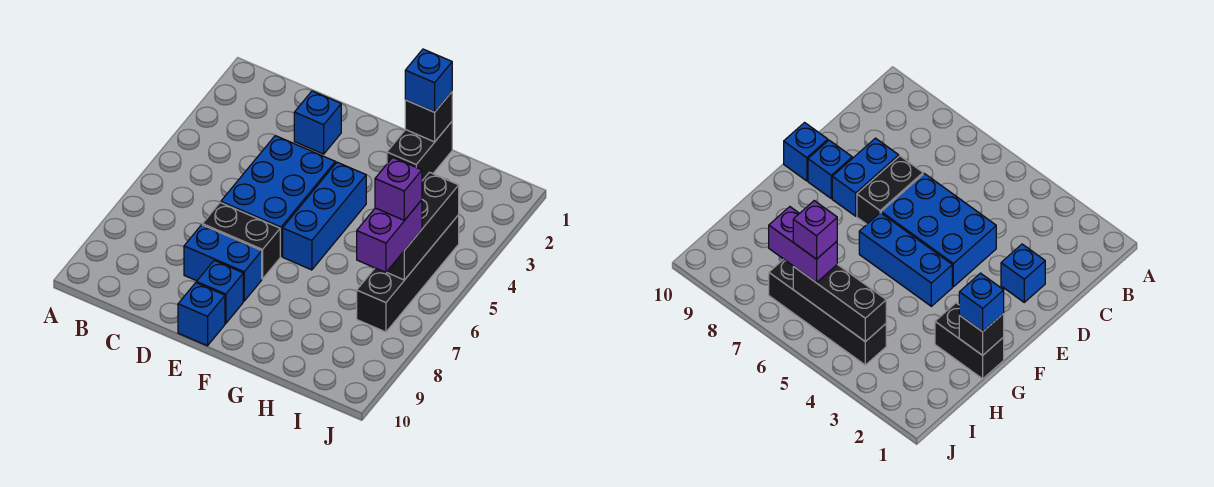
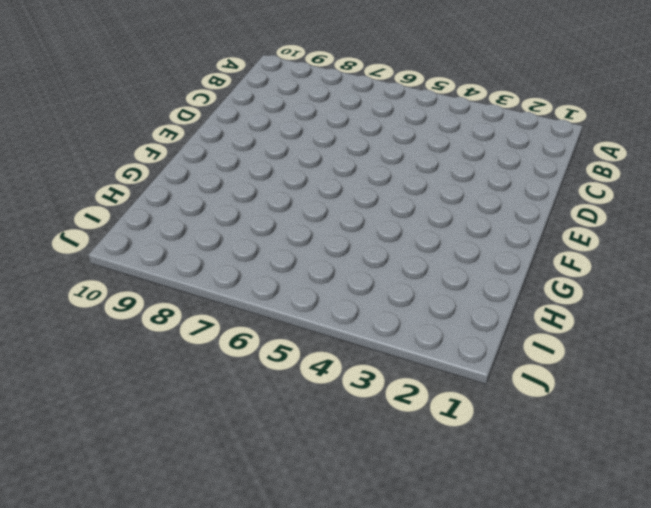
none -> blue 1x1 brick [294,91,341,154]
none -> blue 2x3 brick [221,136,335,256]
none -> black 1x2 brick [202,203,280,279]

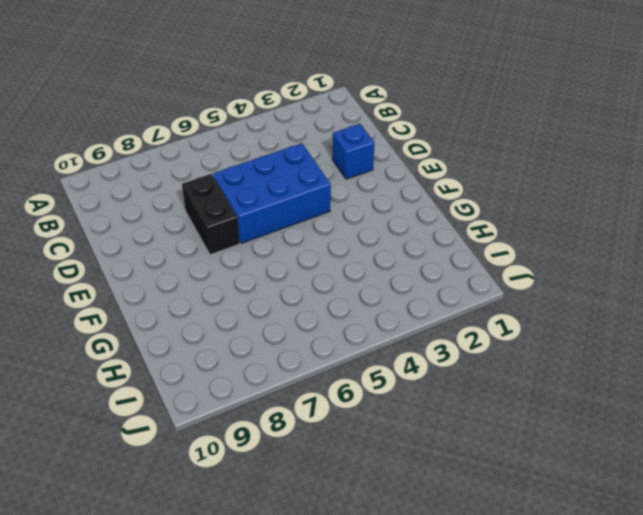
none -> blue 1x2 brick [184,225,262,301]
none -> blue 1x1 brick [197,260,243,323]
none -> blue 1x1 brick [178,283,225,346]

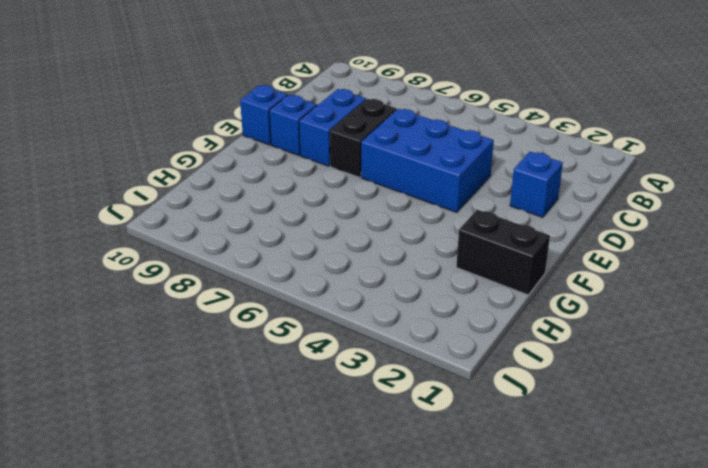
none -> blue 1x3 brick [283,162,366,270]
none -> black 1x4 brick [357,215,459,332]
none -> black 1x1 brick [405,92,452,142]

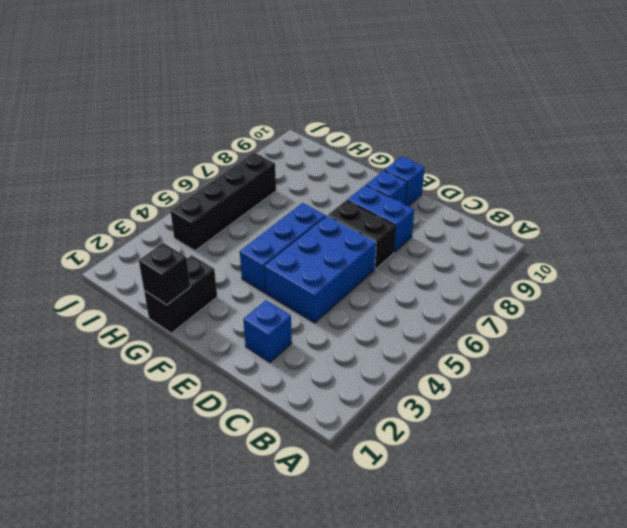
none -> black 1x3 brick [387,172,459,280]
none -> blue 1x1 brick [405,49,452,112]
none -> purple 1x2 brick [357,200,422,272]

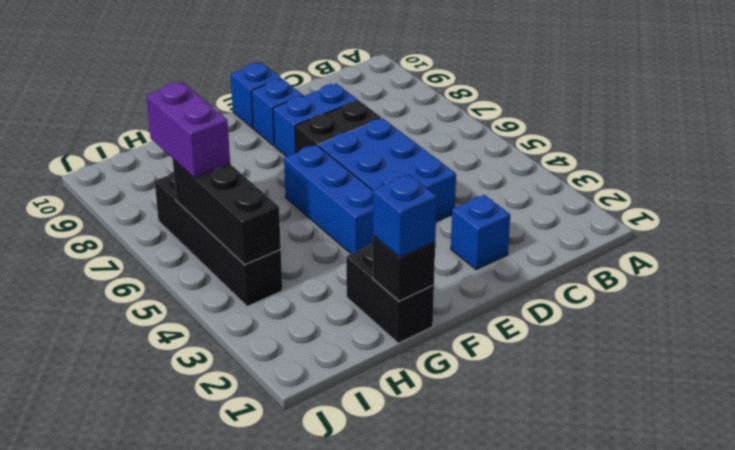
none -> purple 1x1 brick [375,157,422,220]

